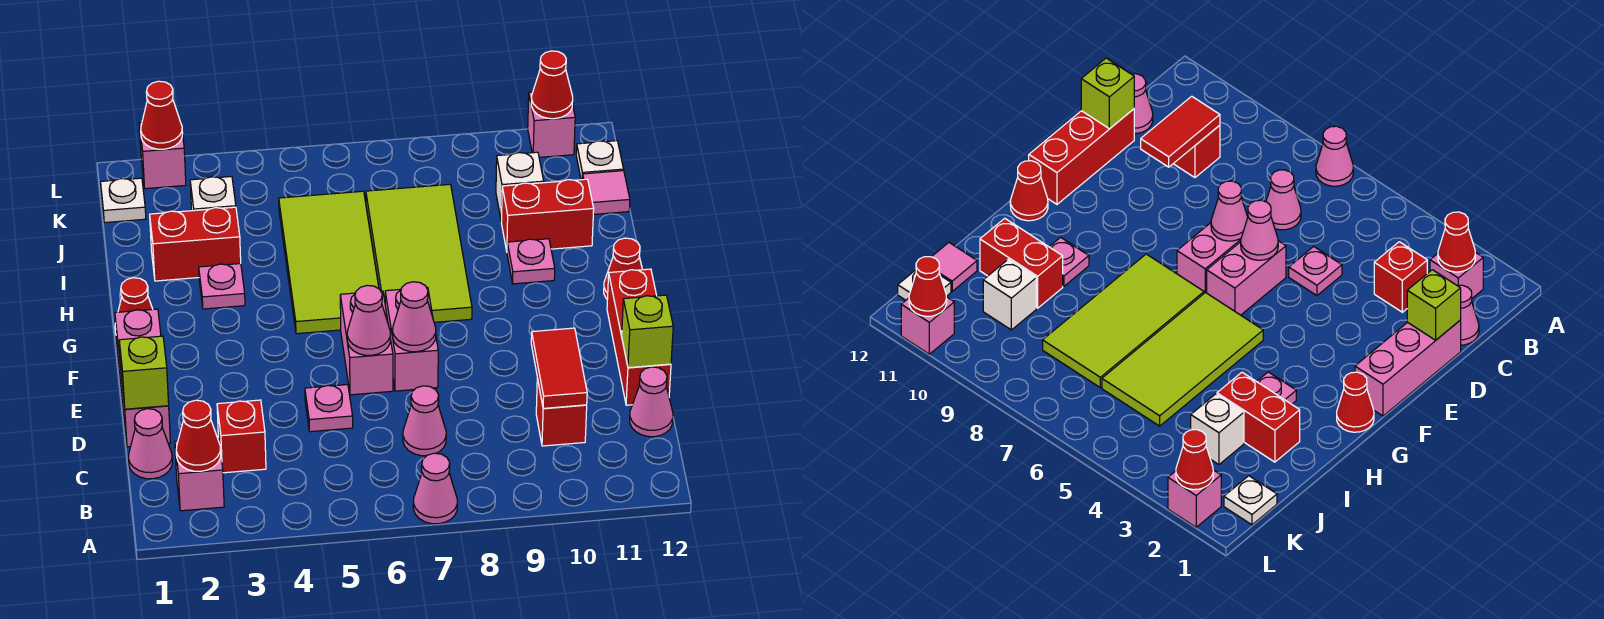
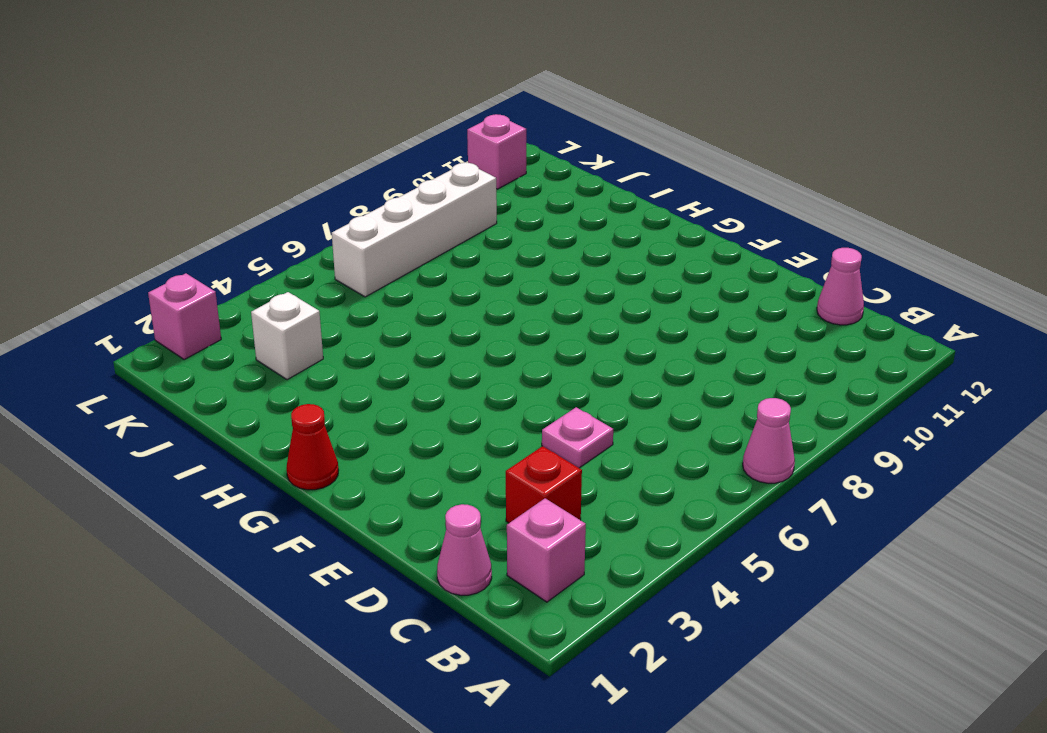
white 1x4 brick [332,162,497,297] -> none
none -> pink 1x1 cone [403,386,446,456]
none -> red 1x1 brick [536,378,587,446]
none -> pink 1x3 brick [115,309,170,447]
none -> red 1x3 brick [607,269,671,405]

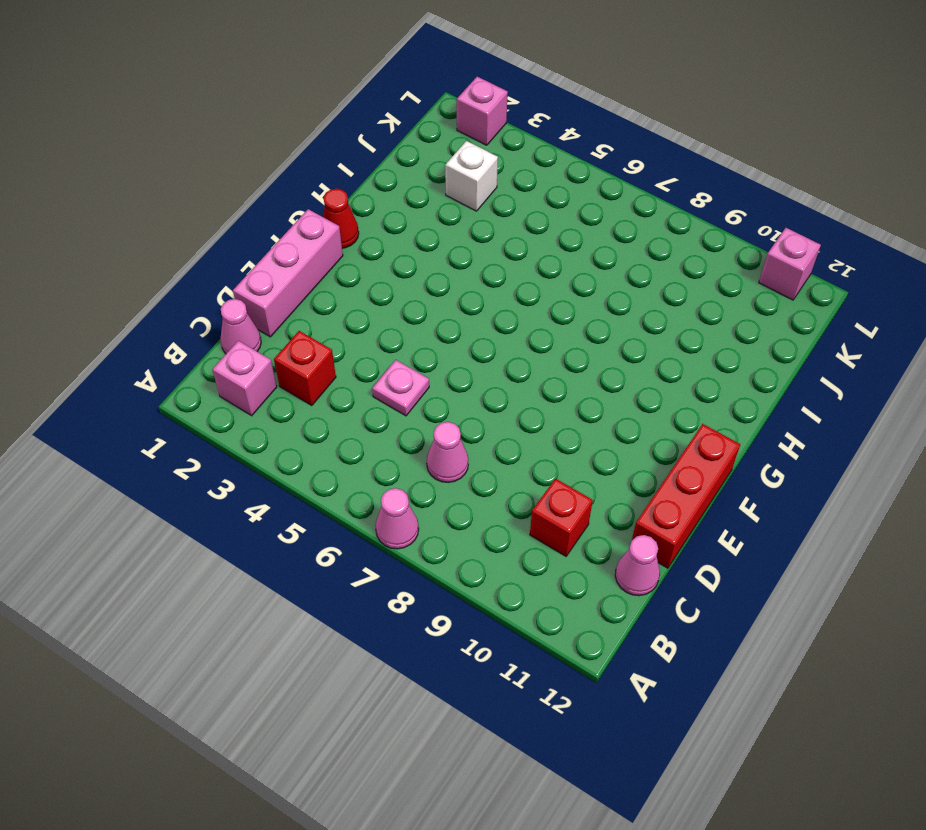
none -> pink 1x2 brick [340,291,393,395]
none -> pink 1x2 brick [385,287,438,391]
none -> lime 2x4 tile [279,191,379,334]
none -> lime 2x4 tile [366,184,472,322]

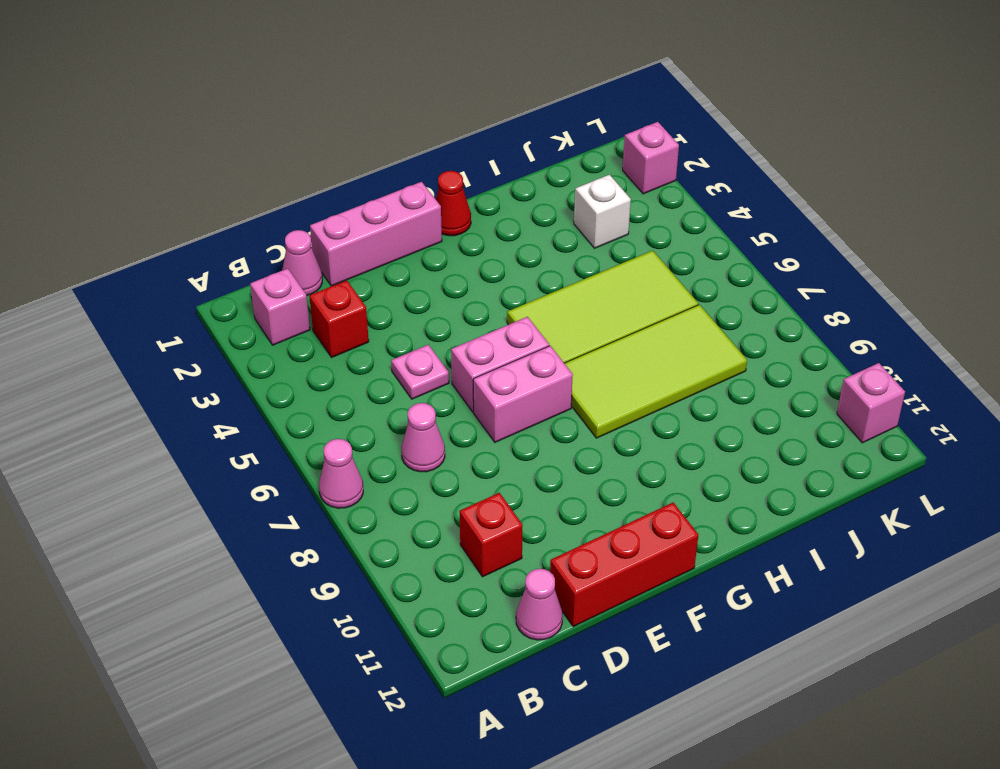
none -> red 1x1 cone [604,238,642,299]
none -> pink 1x1 plate [199,264,245,309]
none -> pink 1x1 plate [507,239,555,284]
none -> red 1x2 brick [150,207,241,281]

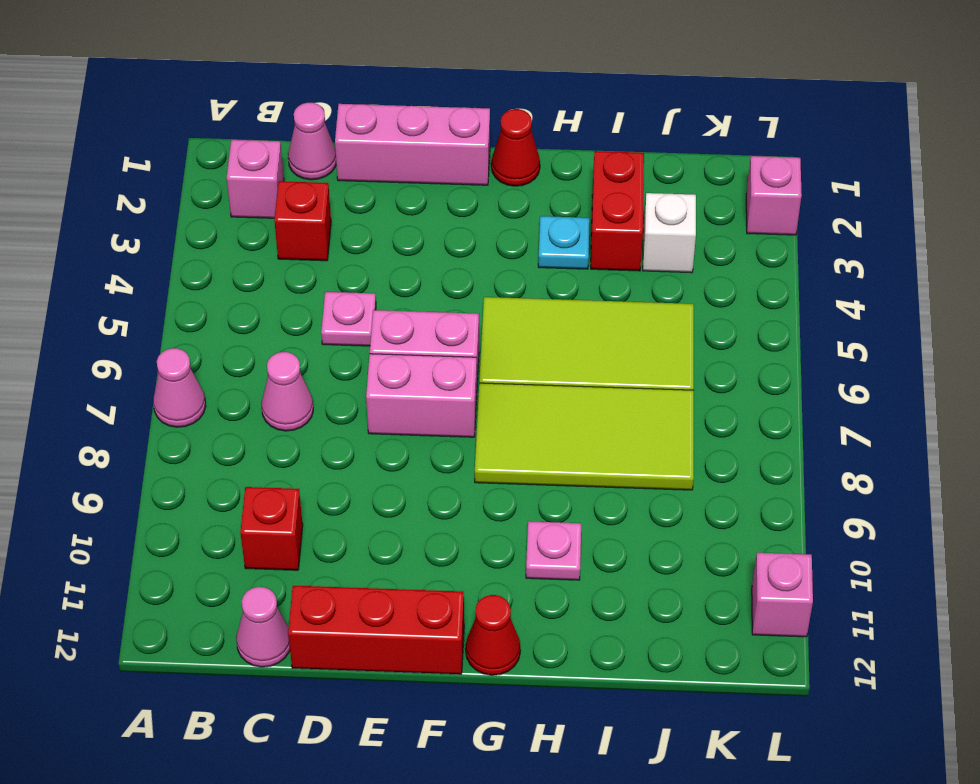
cyan 1x1 plate [538,216,590,269] -> pink 1x1 plate [199,264,245,309]
none -> red 1x2 brick [502,179,594,251]
none -> white 1x1 brick [496,152,544,222]
none -> pink 1x1 tile [583,171,630,214]
none -> white 1x1 plate [101,178,146,223]

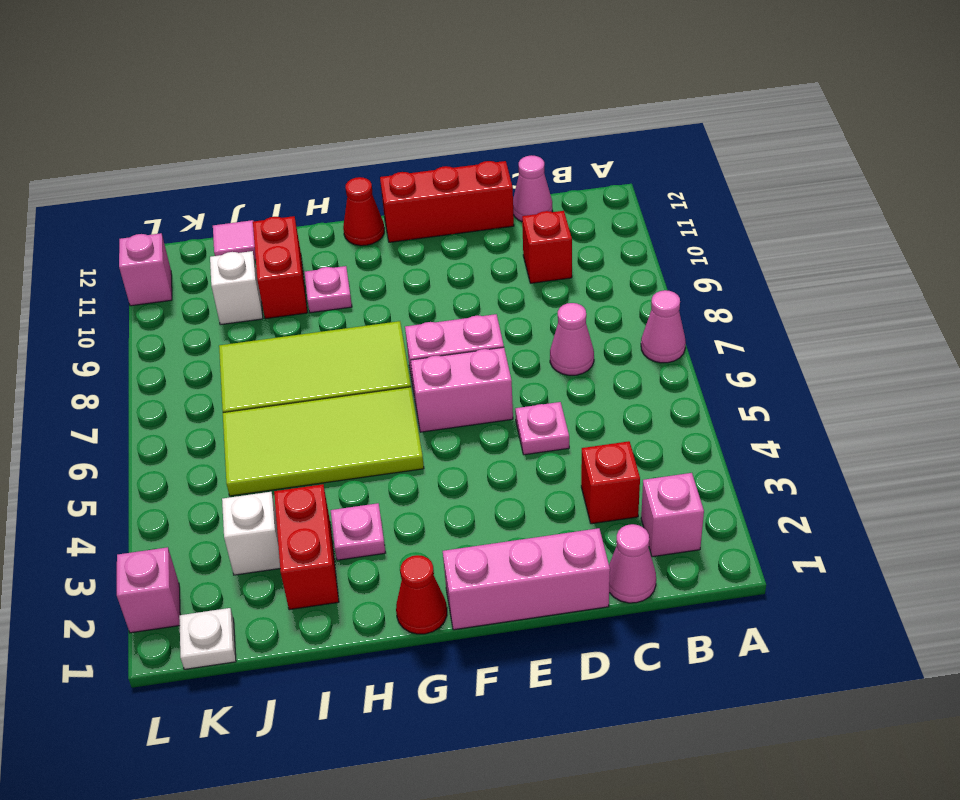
none -> white 1x1 plate [576,141,624,180]
none -> red 1x1 cone [176,400,221,471]
none -> red 1x2 tile [531,328,587,408]
none -> lime 1x1 brick [119,336,169,409]

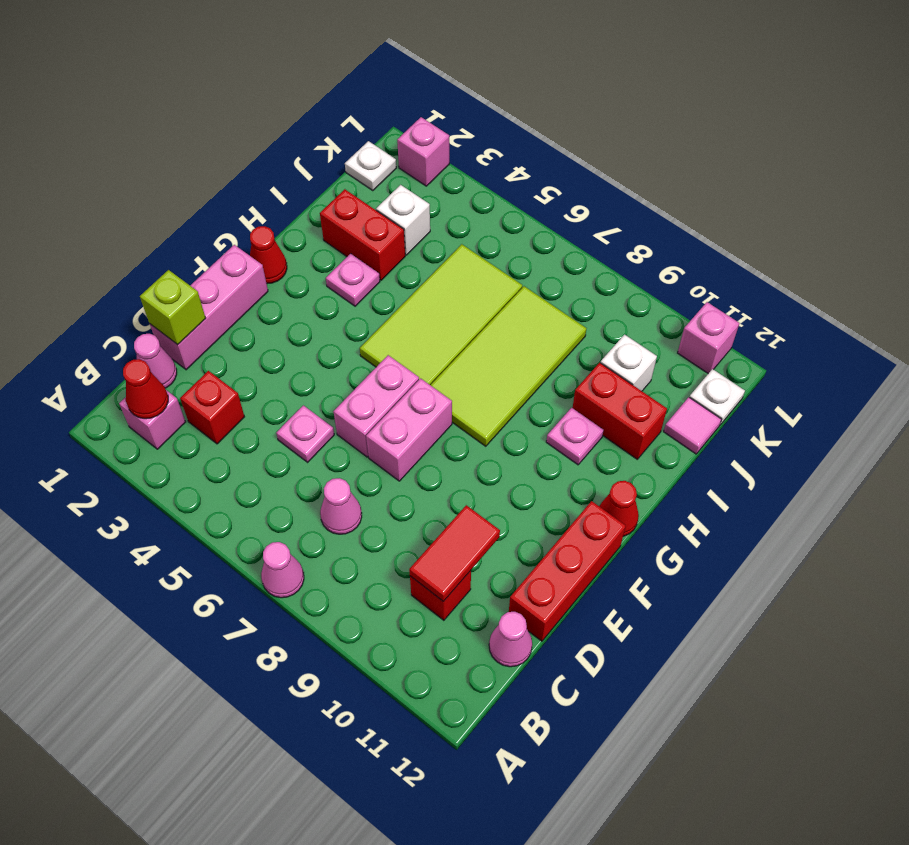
none -> lime 1x1 brick [622,295,673,368]
none -> pink 1x1 cone [347,285,390,355]
none -> pink 1x1 cone [393,282,436,352]
none -> red 1x1 cone [141,81,183,149]

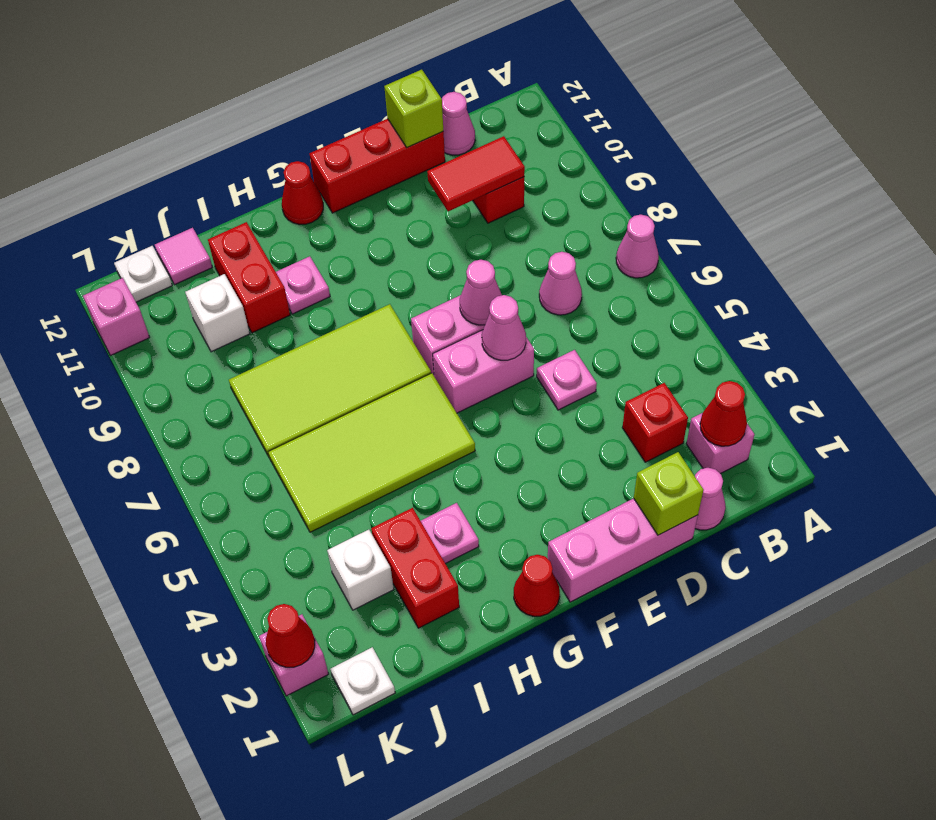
none -> red 1x1 cone [531,51,573,119]

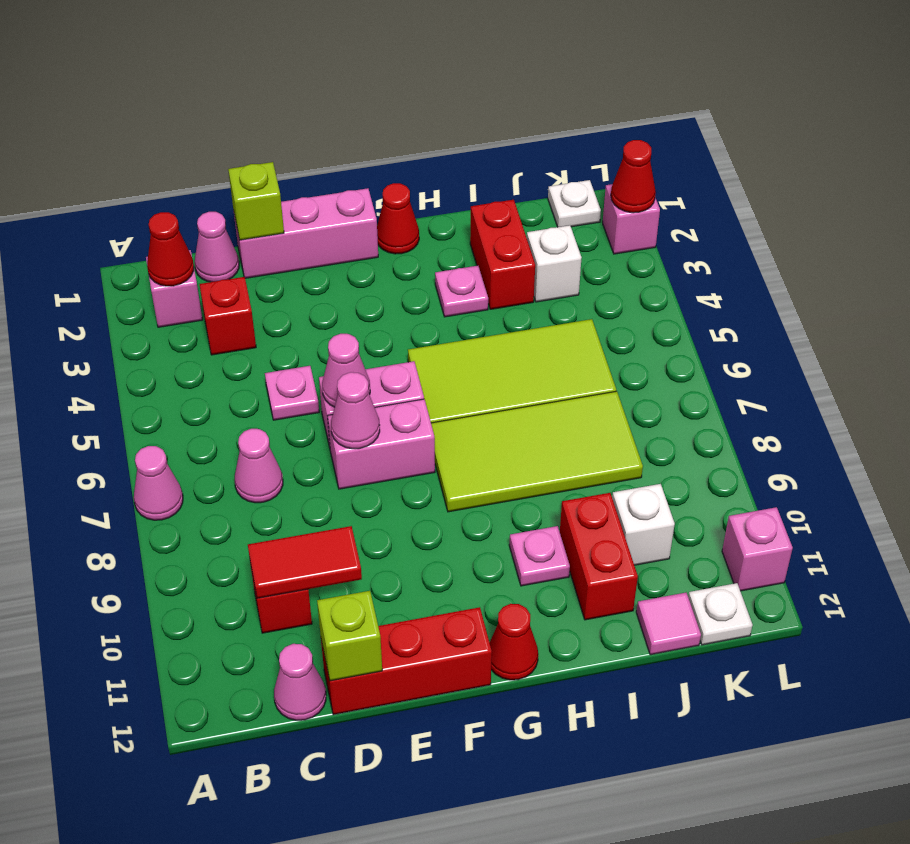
none -> red 1x1 cone [531,51,573,119]

